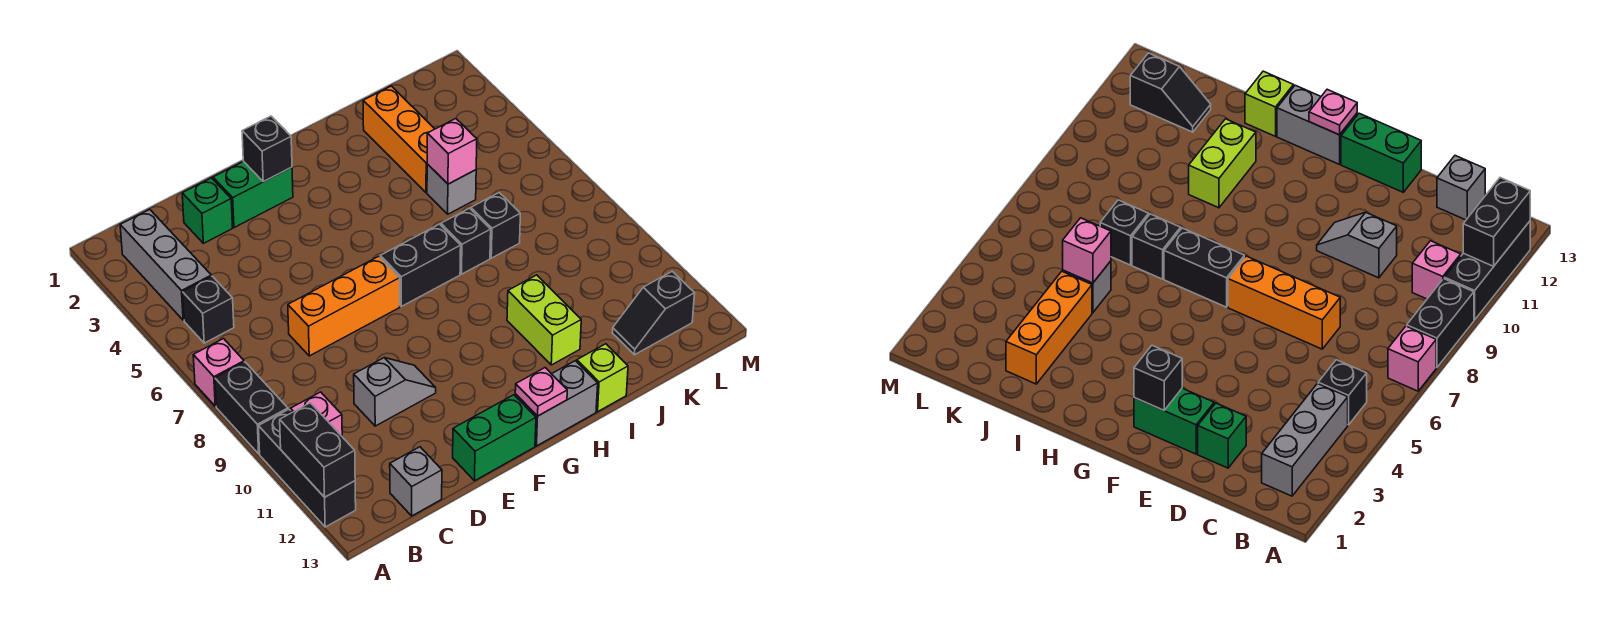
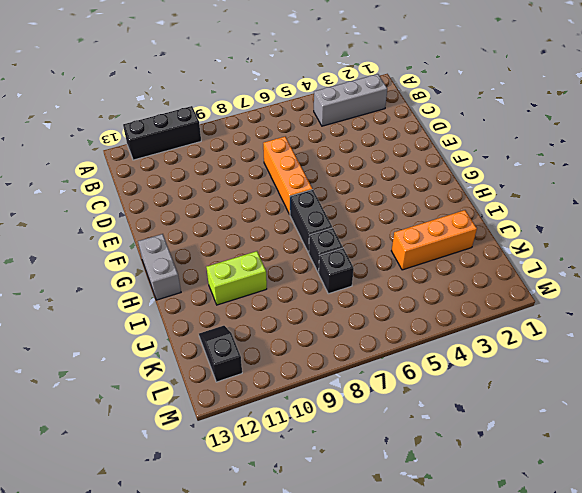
none -> pink 1x1 brick [193,339,244,406]
none -> black 1x2 brick [215,362,288,454]
none -> black 1x1 brick [183,276,234,343]

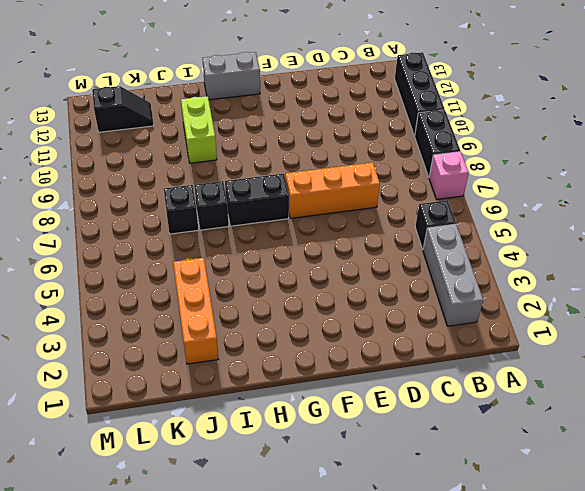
none -> pink 1x1 brick [291,392,342,436]
none -> grey 1x1 brick [390,447,442,516]
none -> green 1x1 brick [182,178,233,243]

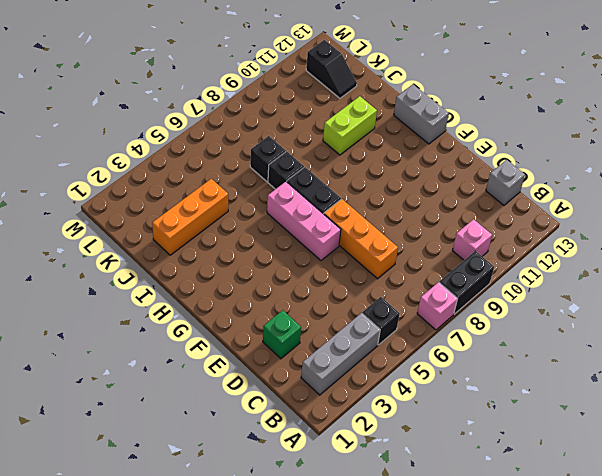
pink 1x3 brick [267,182,341,260] -> none
none -> black 1x3 brick [259,409,356,527]
none -> grey 1x2 slope [354,358,436,426]
none -> green 1x2 brick [213,161,293,228]

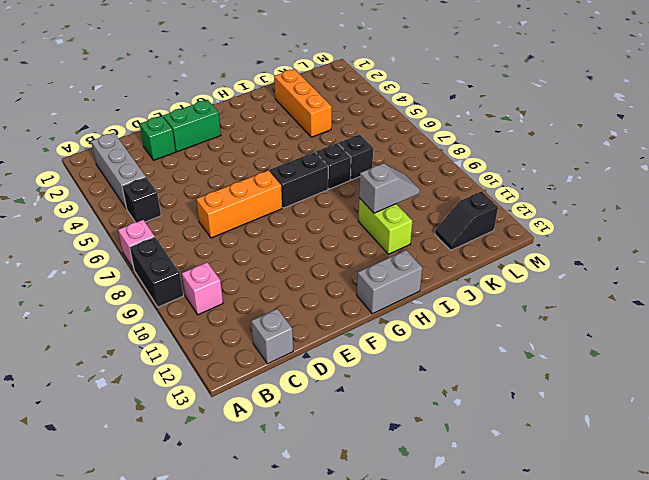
grey 1x2 slope [359,163,420,213] -> grey 1x2 slope moved to [354,358,436,426]
none -> black 1x3 brick [259,409,356,527]
none -> green 1x2 brick [453,395,536,481]
none -> lime 1x1 brick [577,344,628,412]

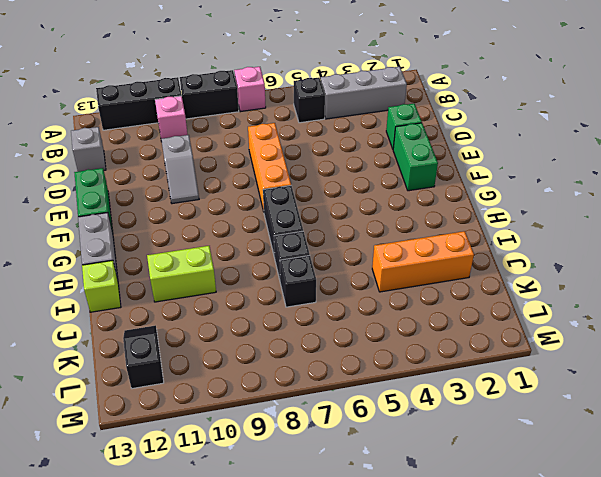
none -> grey 1x1 brick [427,164,476,214]
none -> black 1x2 brick [280,403,355,497]
none -> black 1x1 brick [242,116,292,182]

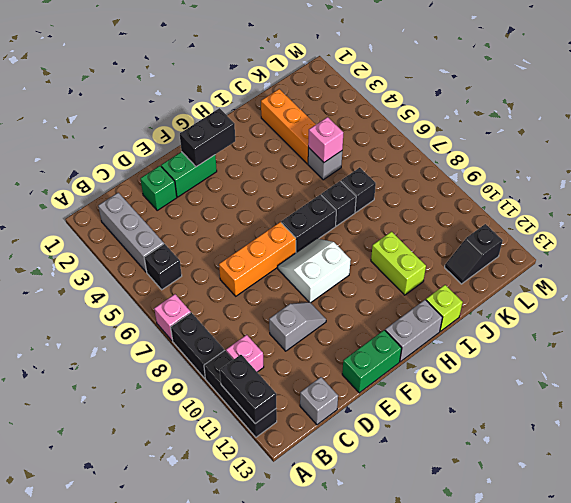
black 1x2 brick [180,108,235,167] -> black 1x1 brick [242,116,292,182]
white 2x2 slope [278,239,351,303] -> none
none -> pink 1x1 plate [515,368,567,416]

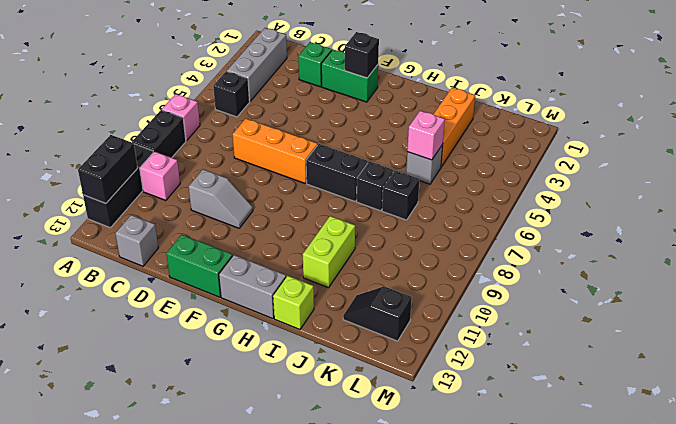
none -> pink 1x1 plate [515,368,567,416]

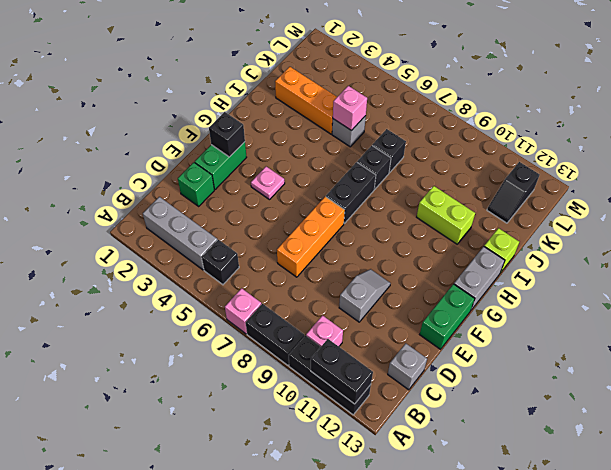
pink 1x1 plate [251,167,285,200] -> pink 1x1 plate moved to [515,368,567,416]

